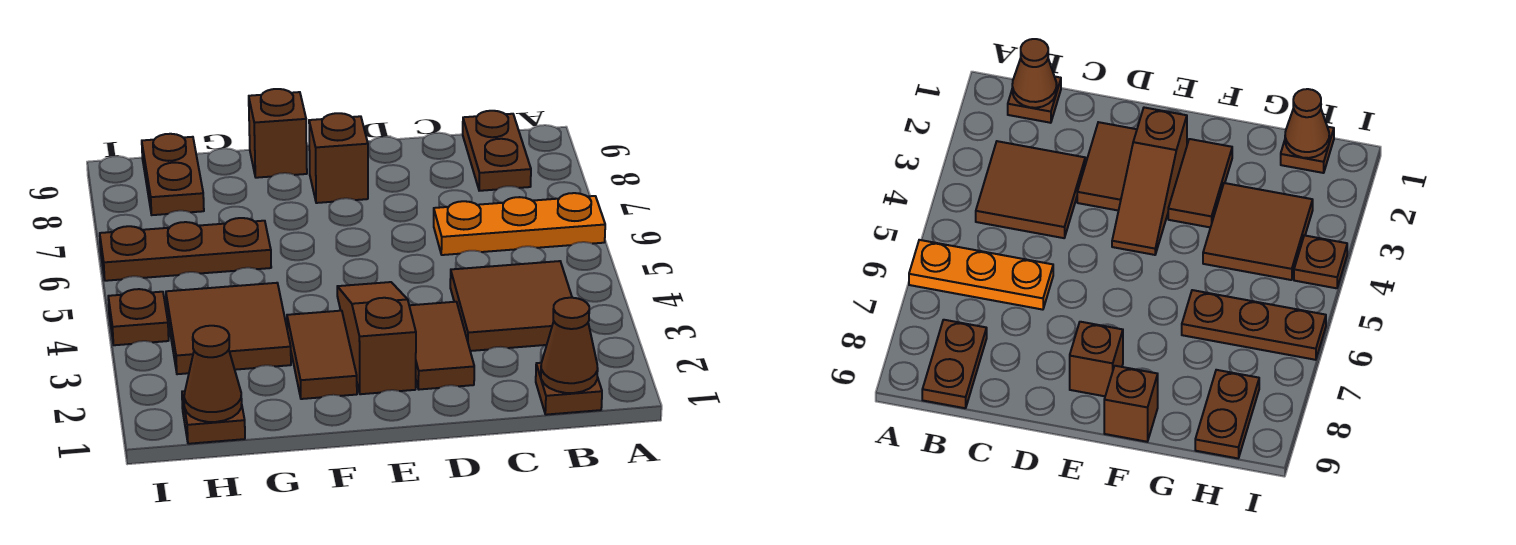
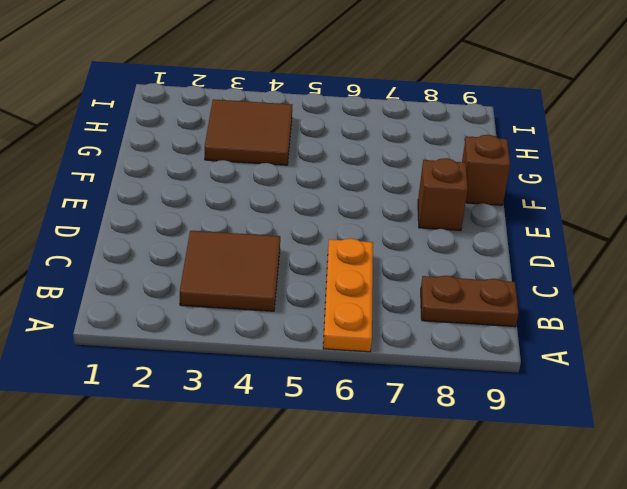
none -> brown 1x1 plate [536,363,602,415]
none -> brown 1x2 tile [409,302,474,390]
none -> brown 1x3 slope [337,282,416,394]

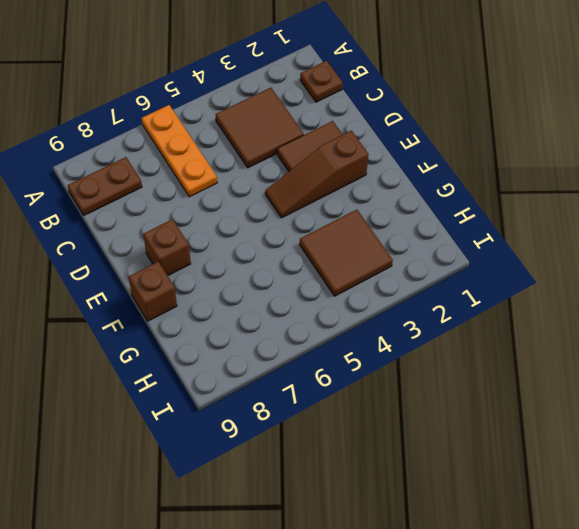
none -> brown 1x2 tile [287,311,357,399]
none -> brown 1x3 plate [100,218,271,281]
none -> brown 1x1 plate [182,391,245,444]

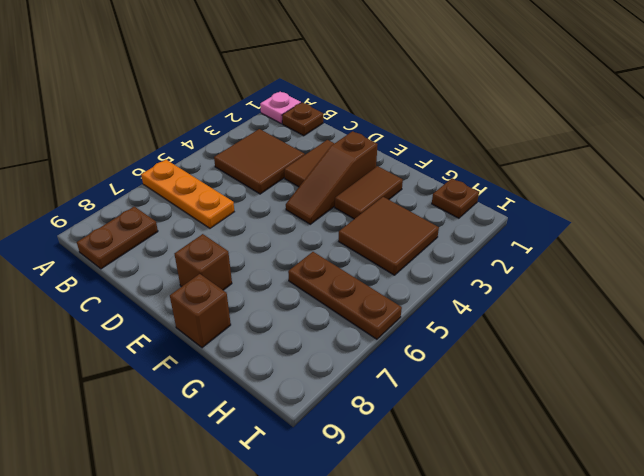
pink 1x1 plate [260,92,301,124] -> none
none -> brown 1x2 plate [142,134,204,215]
none -> brown 1x1 plate [108,289,169,345]
none -> brown 1x1 cone [541,298,598,393]

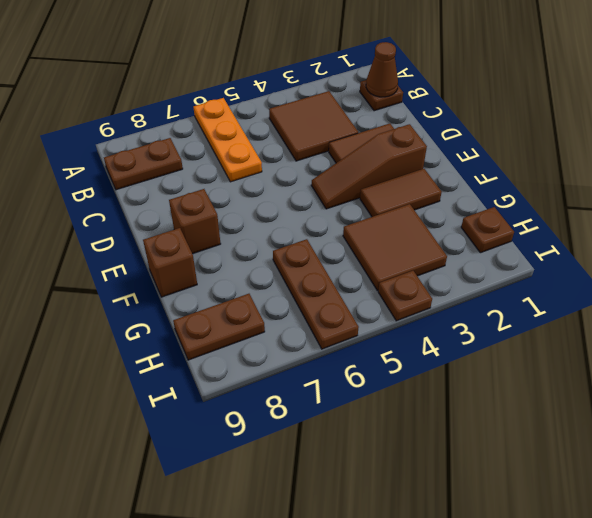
none -> brown 1x1 cone [184,326,242,422]

